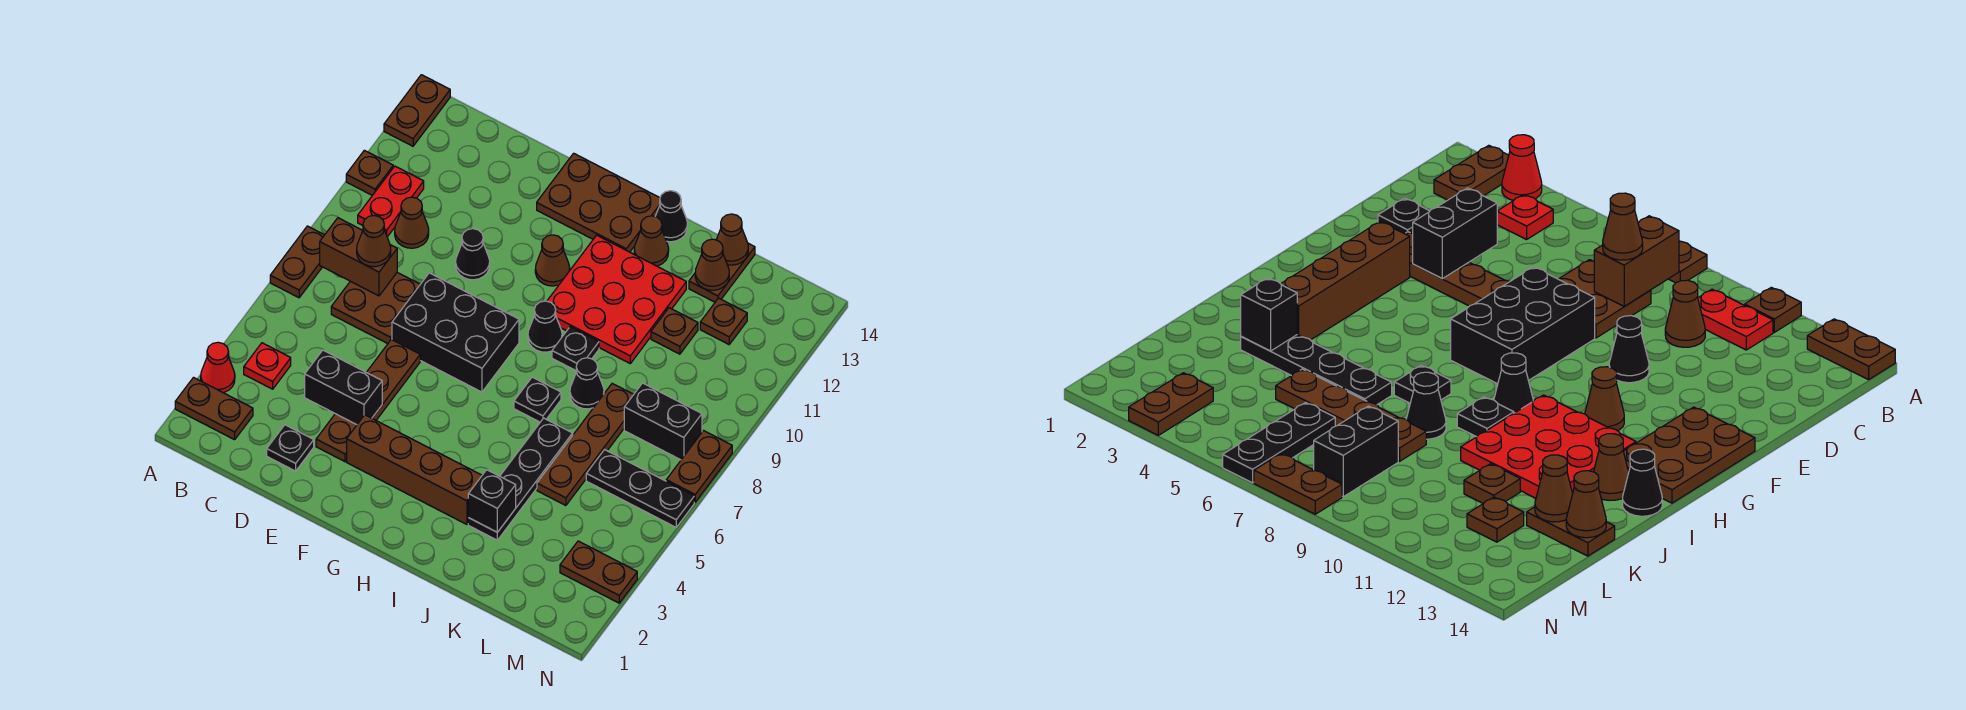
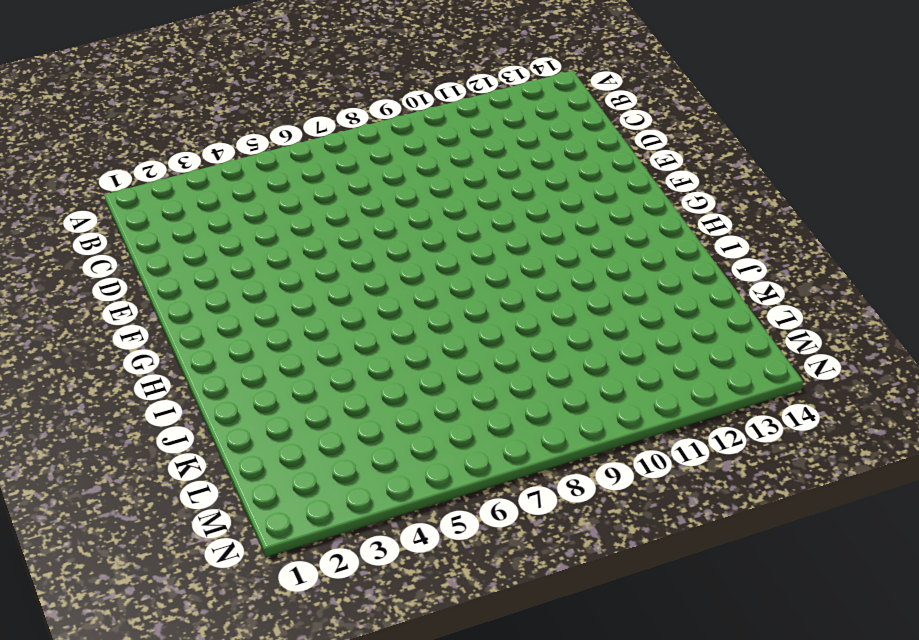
none -> brown 1x2 plate [175,378,253,440]
none -> red 1x1 cone [201,342,235,393]
none -> brown 1x2 plate [270,226,324,298]
none -> brown 1x1 plate [346,150,393,195]

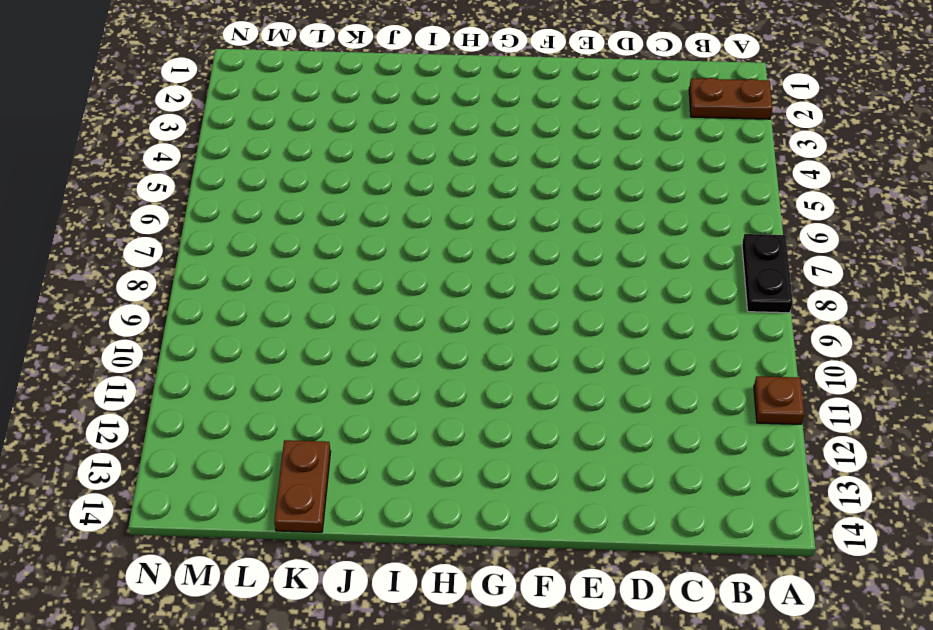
black 1x2 plate [742,234,793,313] -> brown 1x2 plate [270,226,324,298]
none -> red 1x1 cone [201,342,235,393]
none -> brown 1x2 plate [384,75,450,146]
none -> red 1x1 plate [244,343,291,389]
none -> red 1x2 plate [358,166,424,237]

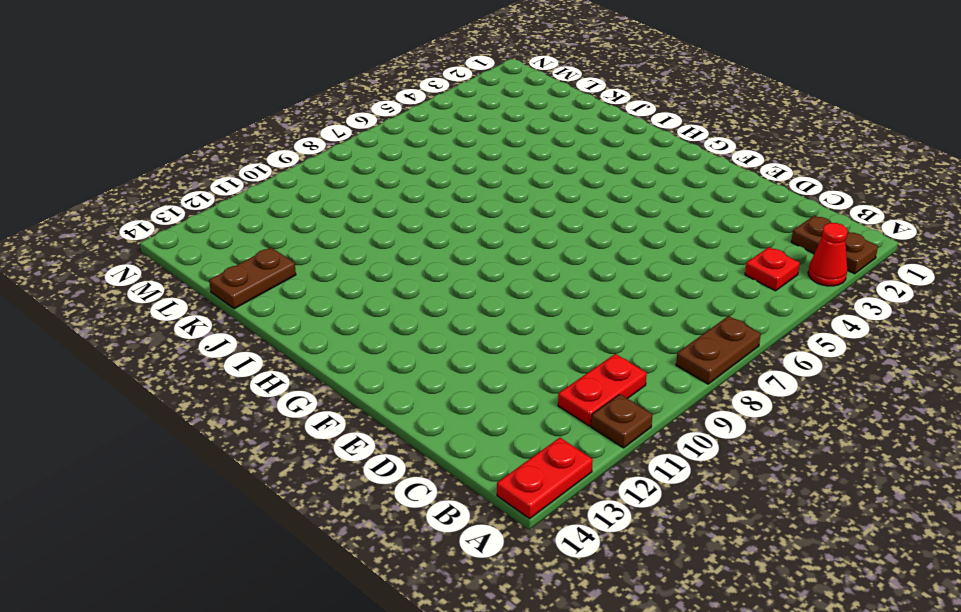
red 1x2 plate [497,438,593,519] -> brown 1x2 plate [384,75,450,146]
none -> brown 2x2 plate [331,273,420,344]
none -> brown 1x1 cone [395,197,429,248]
none -> black 1x1 plate [267,425,314,471]
none -> brown 1x4 plate [316,339,420,462]

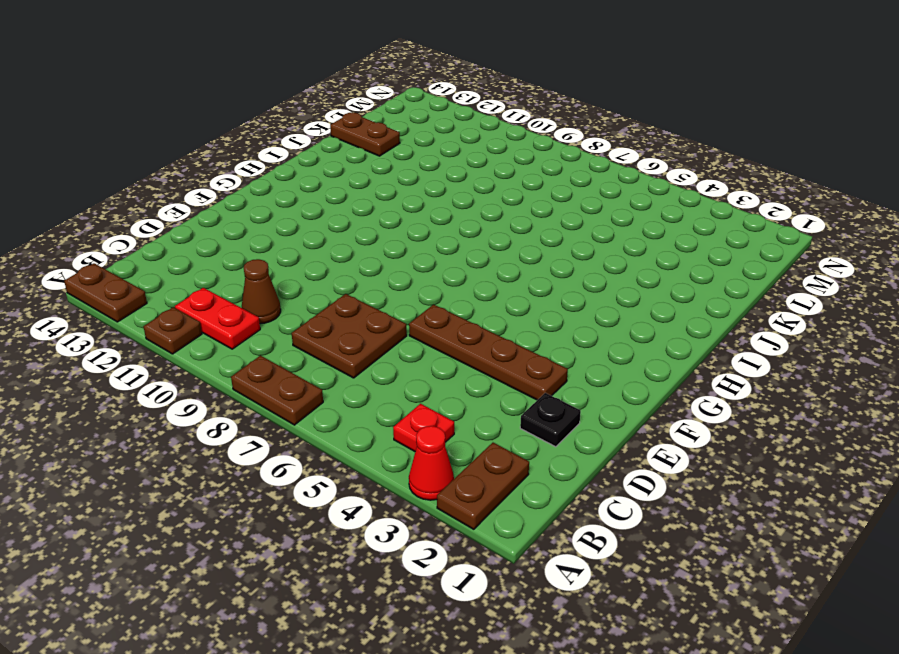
none -> black 2x3 brick [392,273,519,392]
none -> black 1x1 cone [456,229,490,280]
none -> brown 1x4 brick [347,415,482,524]
none -> brown 2x3 plate [537,153,660,252]

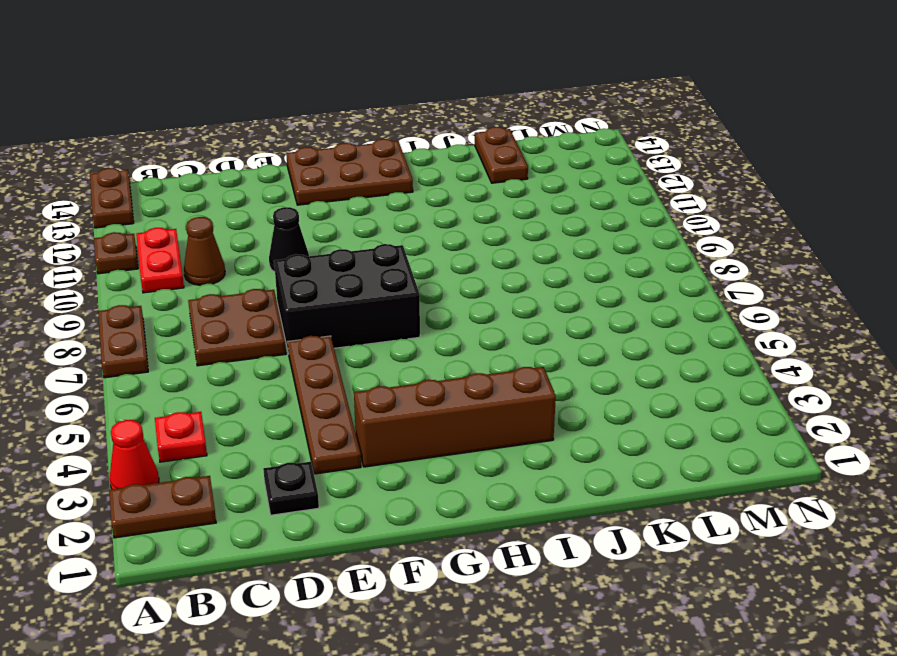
none -> brown 1x1 cone [535,235,570,286]
none -> black 1x1 cone [528,301,562,352]
none -> red 3x3 plate [547,235,686,363]
none -> black 1x1 plate [514,377,561,422]

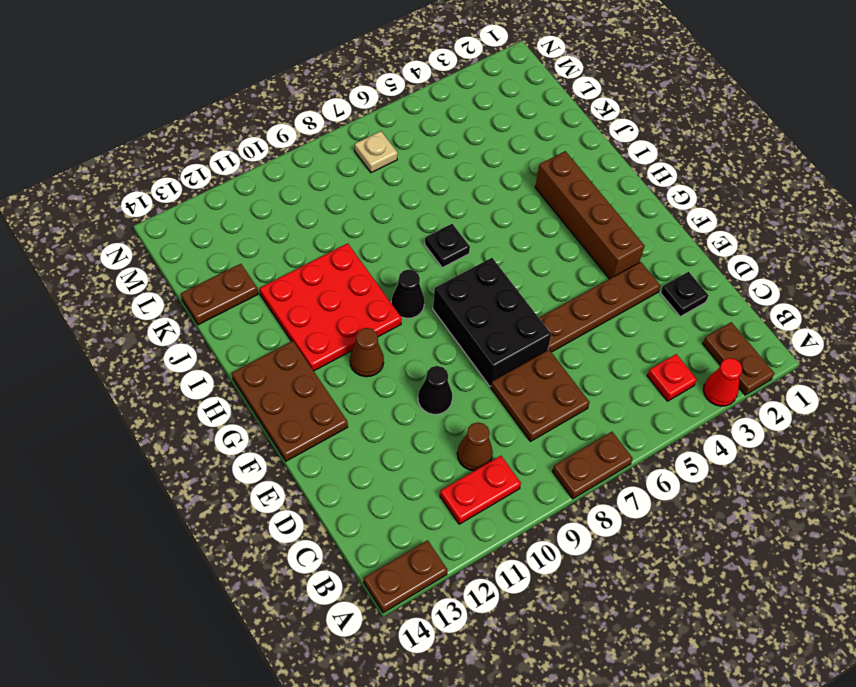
tan 1x1 plate [355,131,398,173] -> none
none -> brown 1x1 plate [346,150,393,195]
none -> black 1x1 plate [552,327,599,371]
none -> brown 1x1 cone [634,216,669,266]
none -> black 1x1 cone [655,191,687,242]

